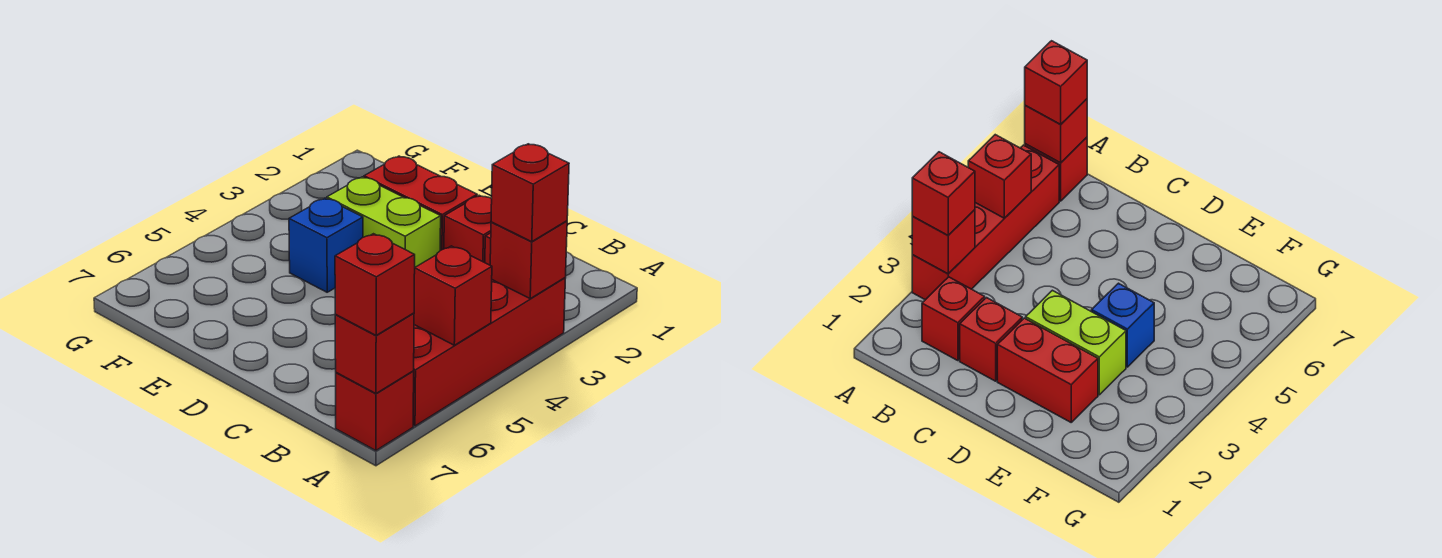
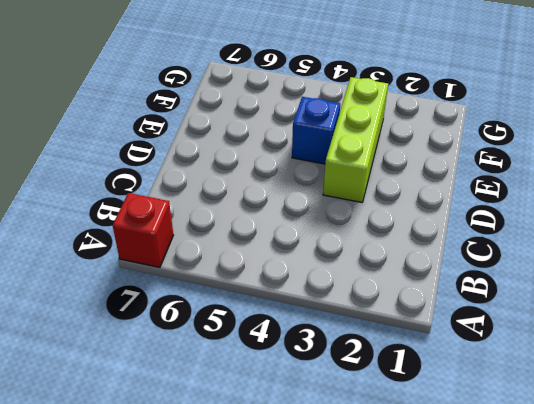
lime 1x3 brick [323,77,388,202] -> lime 1x2 brick [327,177,441,267]
none -> red 1x4 brick [413,278,565,426]
none -> red 1x1 brick [922,277,985,361]
none -> red 1x1 brick [444,195,492,263]

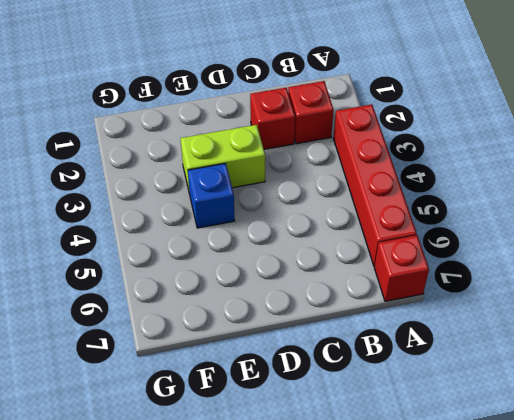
none -> red 1x2 brick [364,156,477,250]
none -> red 1x1 brick [490,221,567,299]
none -> red 1x1 brick [414,246,492,345]

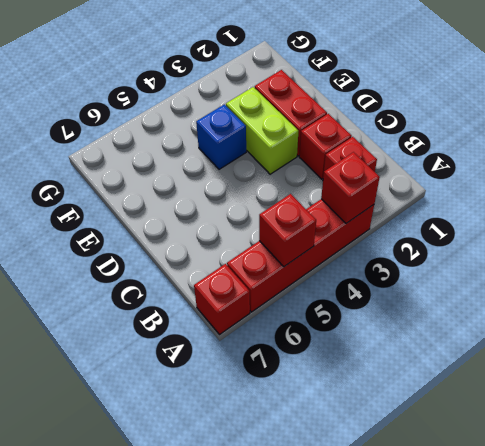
none -> red 1x1 brick [335,313,414,393]
none -> red 1x1 brick [491,144,569,242]
none -> red 1x1 brick [335,234,415,335]

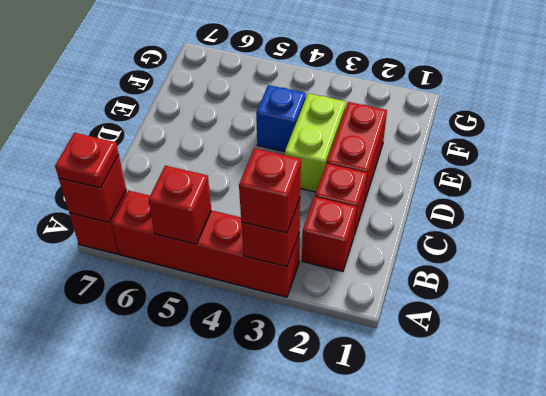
red 1x1 plate [55,133,119,188] -> red 1x1 brick [335,234,415,335]

